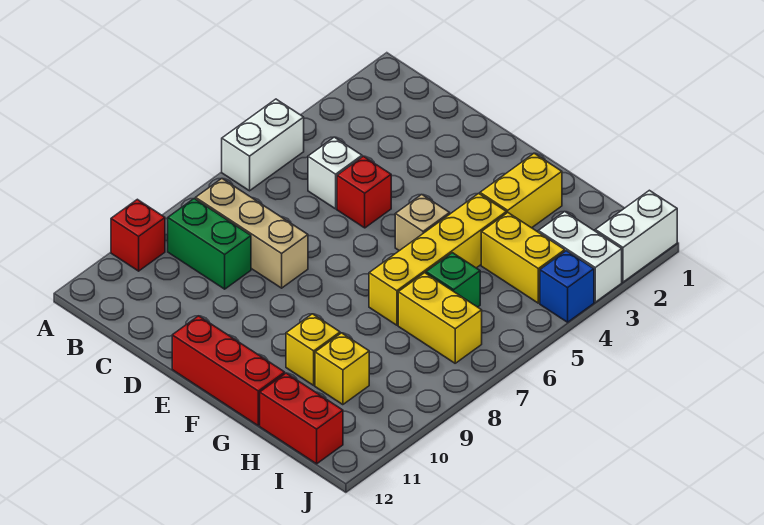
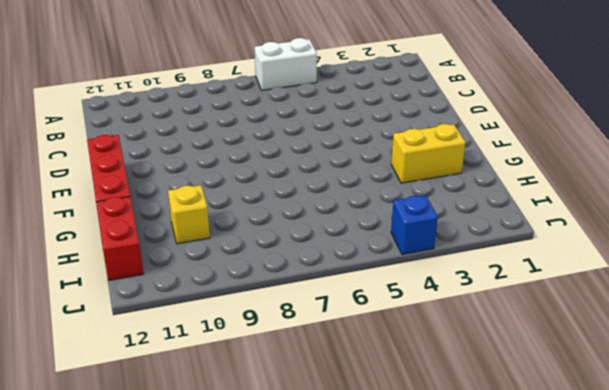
none -> red 1x1 brick [111,199,165,271]
none -> tan 1x3 brick [196,179,308,288]
none -> green 1x2 brick [168,199,251,289]

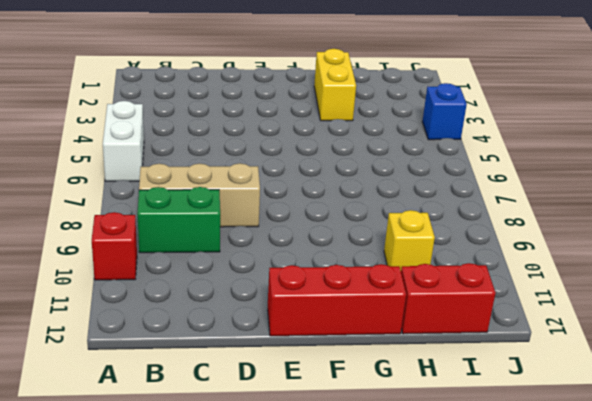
none -> white 1x1 brick [308,137,362,209]
none -> red 1x1 brick [337,156,391,228]
none -> tan 1x1 brick [395,195,450,251]

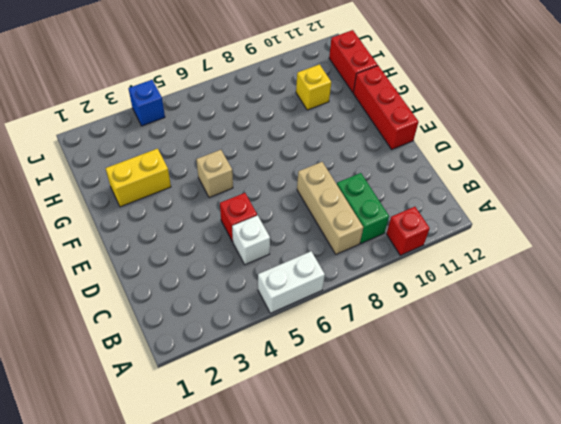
none -> yellow 1x4 brick [369,193,506,325]
none -> yellow 1x1 brick [286,314,340,385]
none -> yellow 1x2 brick [481,213,565,303]

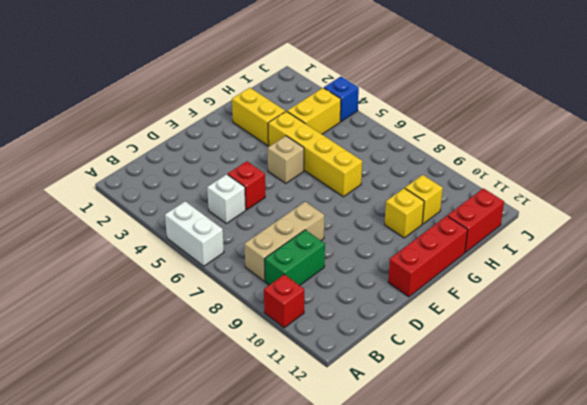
none -> green 1x1 brick [426,253,480,307]
none -> yellow 1x2 brick [398,273,482,363]
none -> white 1x2 brick [538,212,622,302]

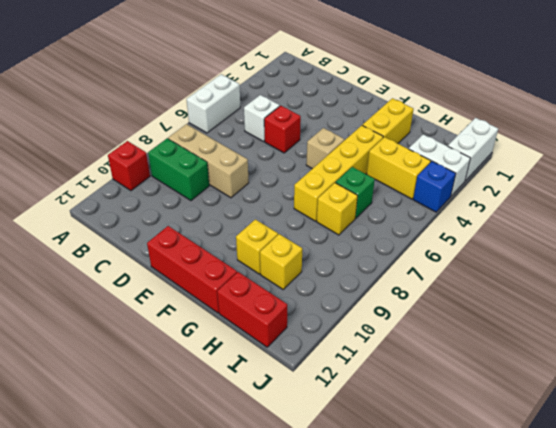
yellow 1x1 brick [317,183,358,235] -> yellow 1x2 brick [398,273,482,363]

